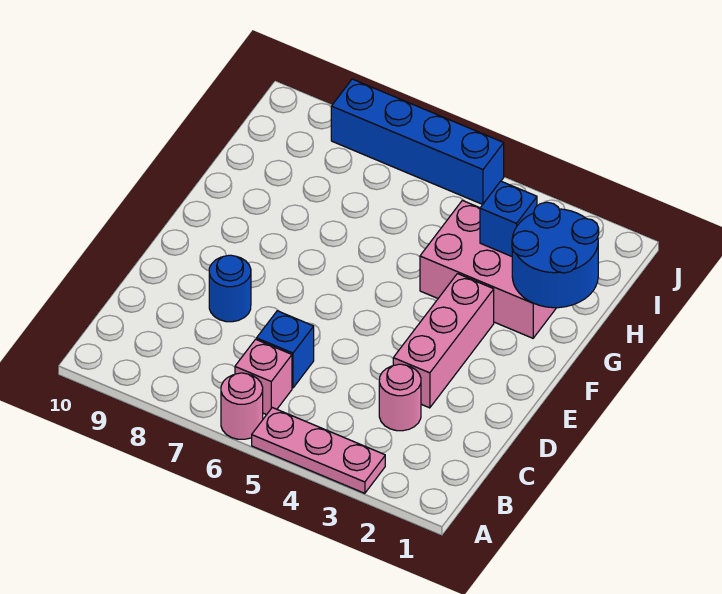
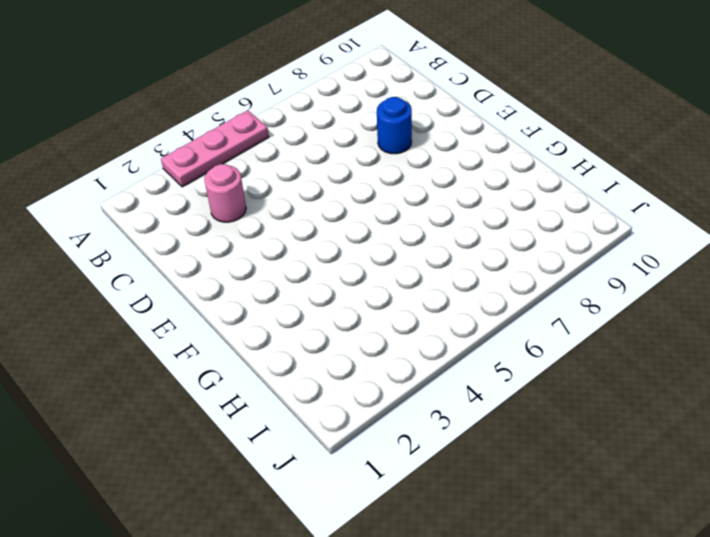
none -> pink 1x1 round brick [221,373,263,439]
none -> pink 1x1 brick [235,339,292,415]

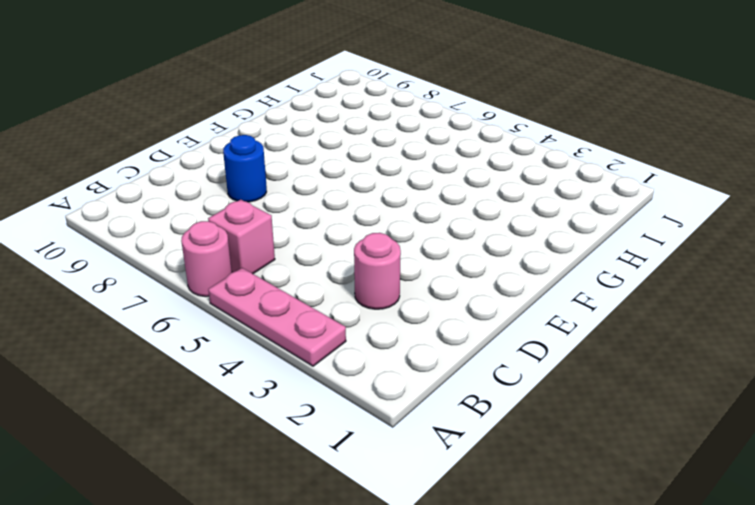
none -> blue 1x1 brick [257,311,314,388]
none -> pink 1x3 brick [393,274,494,408]

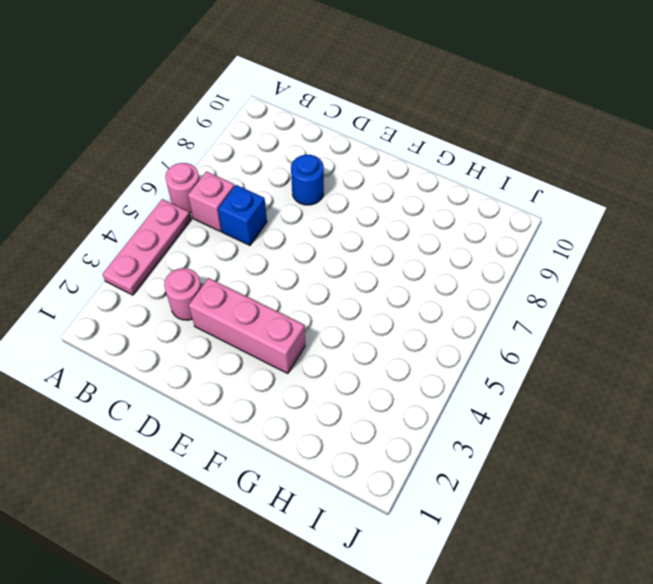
none -> pink 2x3 brick [420,200,556,338]
none -> blue 1x4 brick [331,79,504,204]

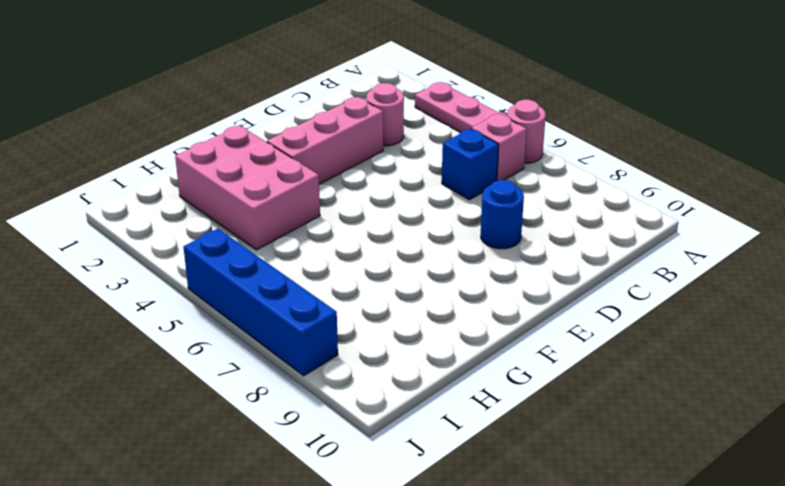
none -> blue 2x2 round brick [512,202,599,308]
none -> blue 1x1 brick [480,181,537,256]

